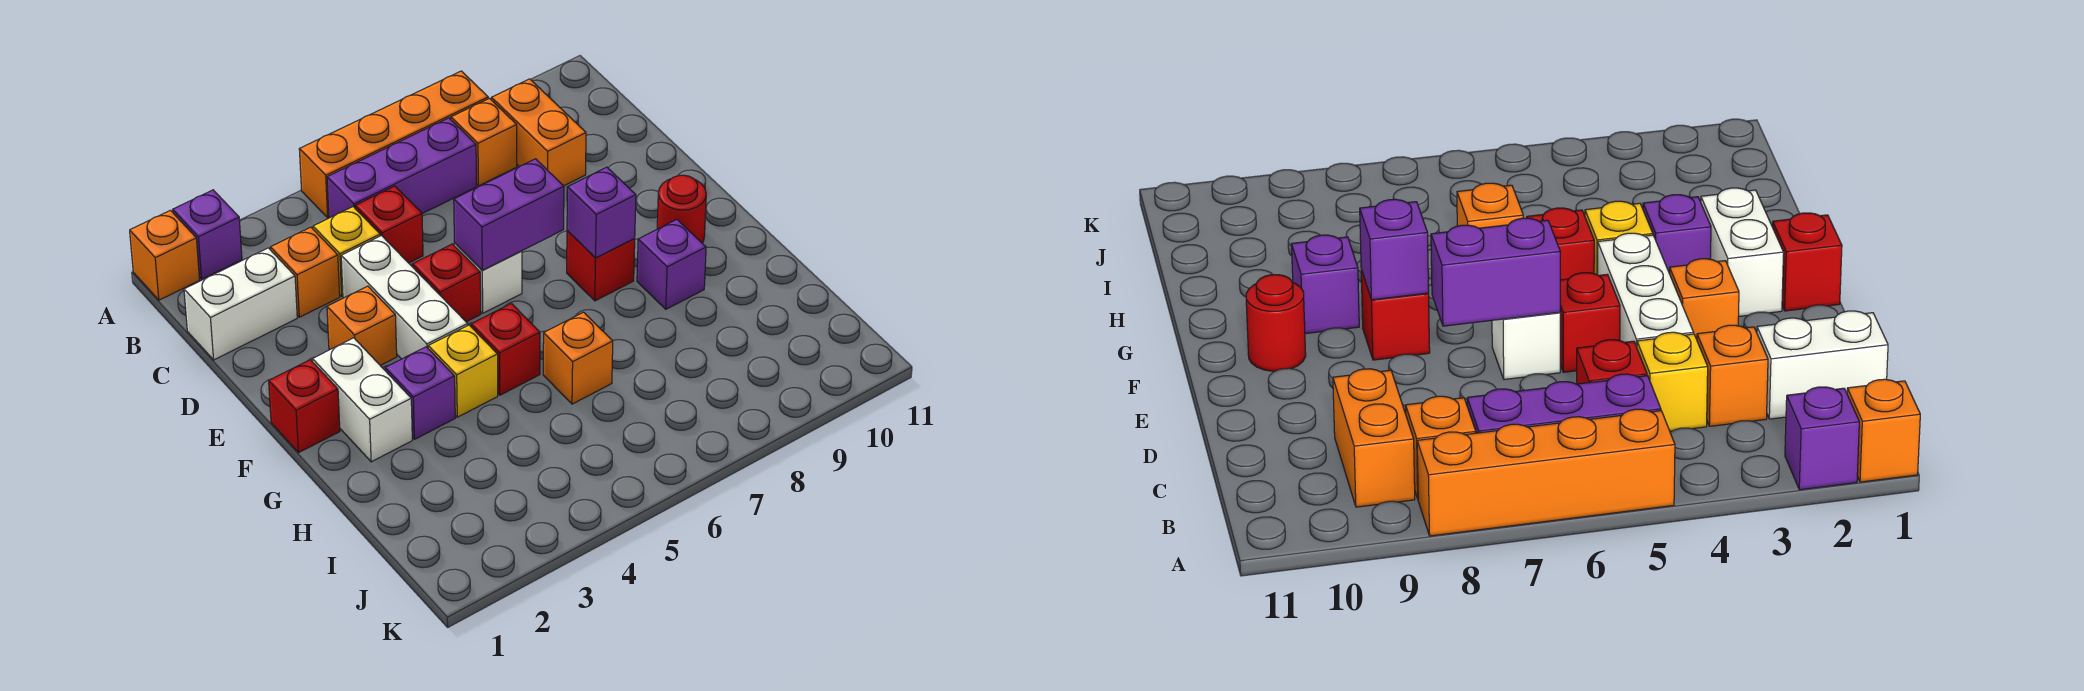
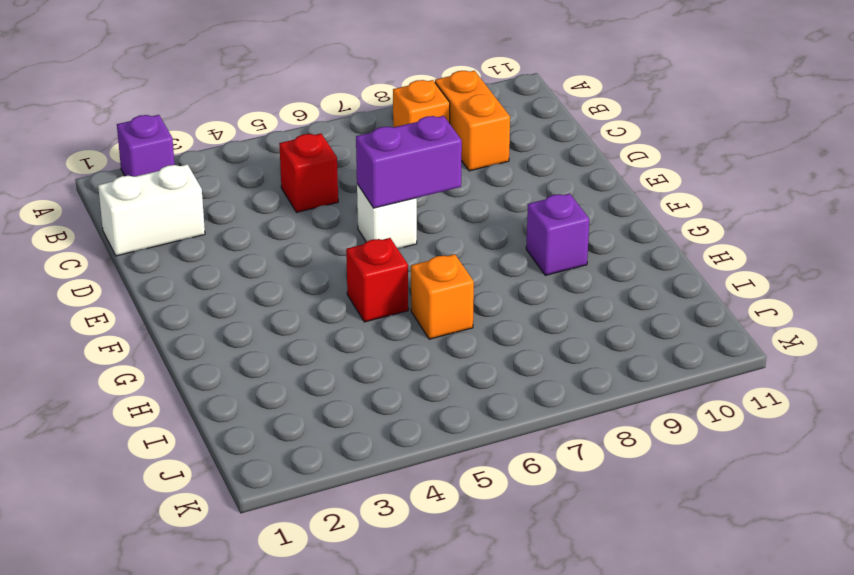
none -> orange 1x1 brick [130,210,200,300]
none -> orange 1x4 brick [299,71,488,218]
none -> purple 1x3 brick [327,118,476,218]

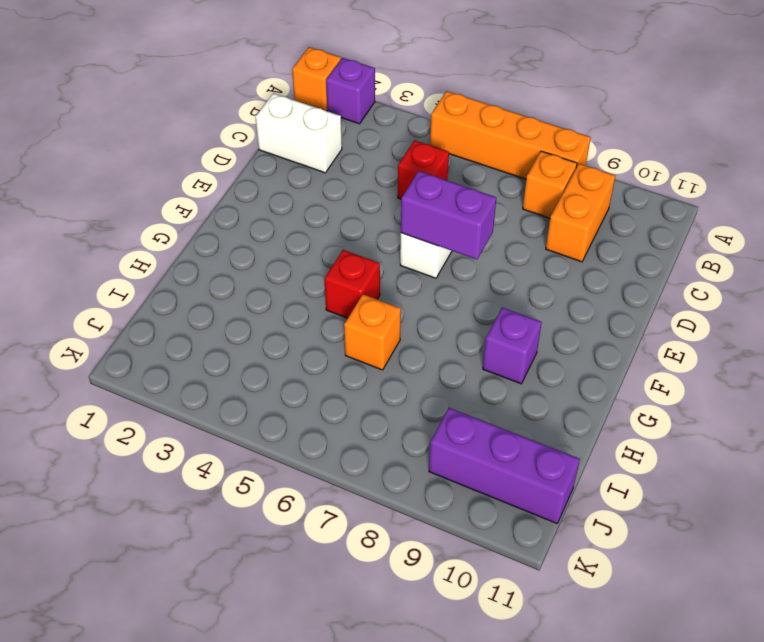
purple 1x3 brick [429,408,580,523] -> purple 1x3 brick moved to [327,118,476,218]
none -> orange 1x1 brick [270,227,340,317]
none -> yellow 1x1 brick [313,207,380,296]
none -> white 1x3 brick [341,236,468,359]

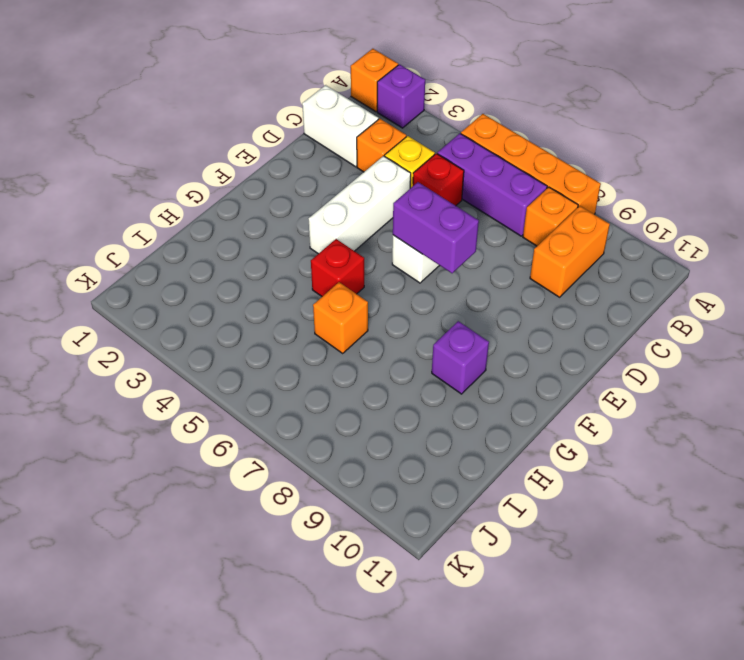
none -> orange 1x1 brick [327,286,397,365]
none -> red 1x1 brick [412,244,481,322]
none -> red 1x1 brick [269,360,340,453]

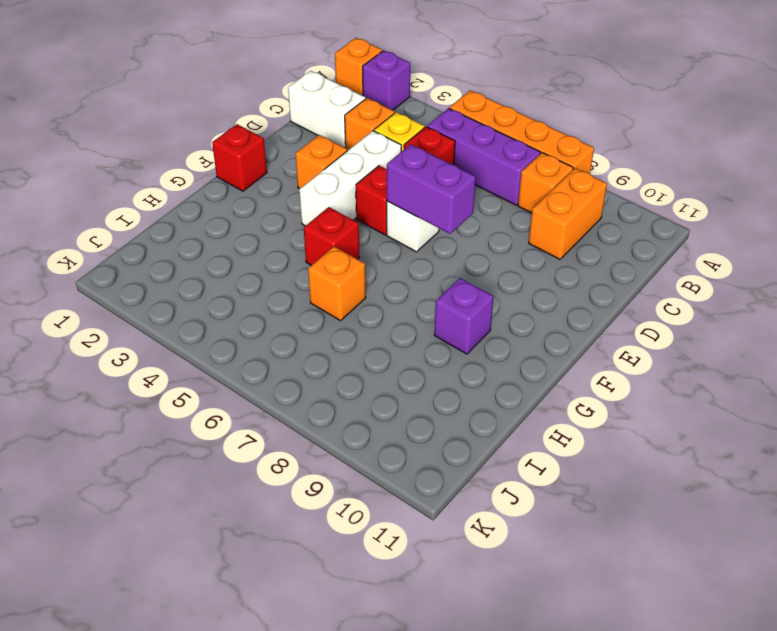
none -> white 1x2 brick [313,338,412,462]
none -> red 1x1 brick [567,231,635,301]
none -> red 1x1 round brick [657,175,706,243]

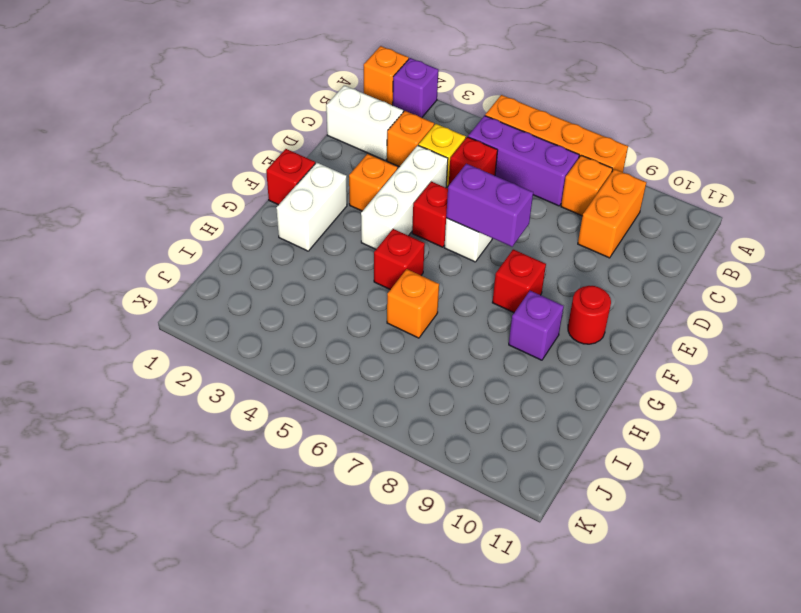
none -> purple 1x1 brick [385,347,455,439]
none -> yellow 1x1 brick [428,325,498,417]
none -> purple 1x1 brick [567,167,636,258]

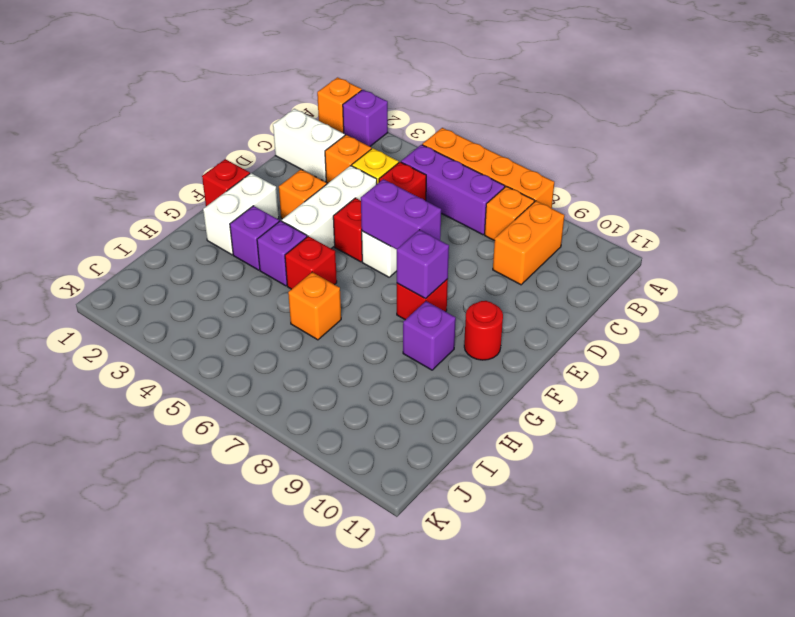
purple 1x1 brick [257,221,307,286] -> yellow 1x1 brick [428,325,498,417]

